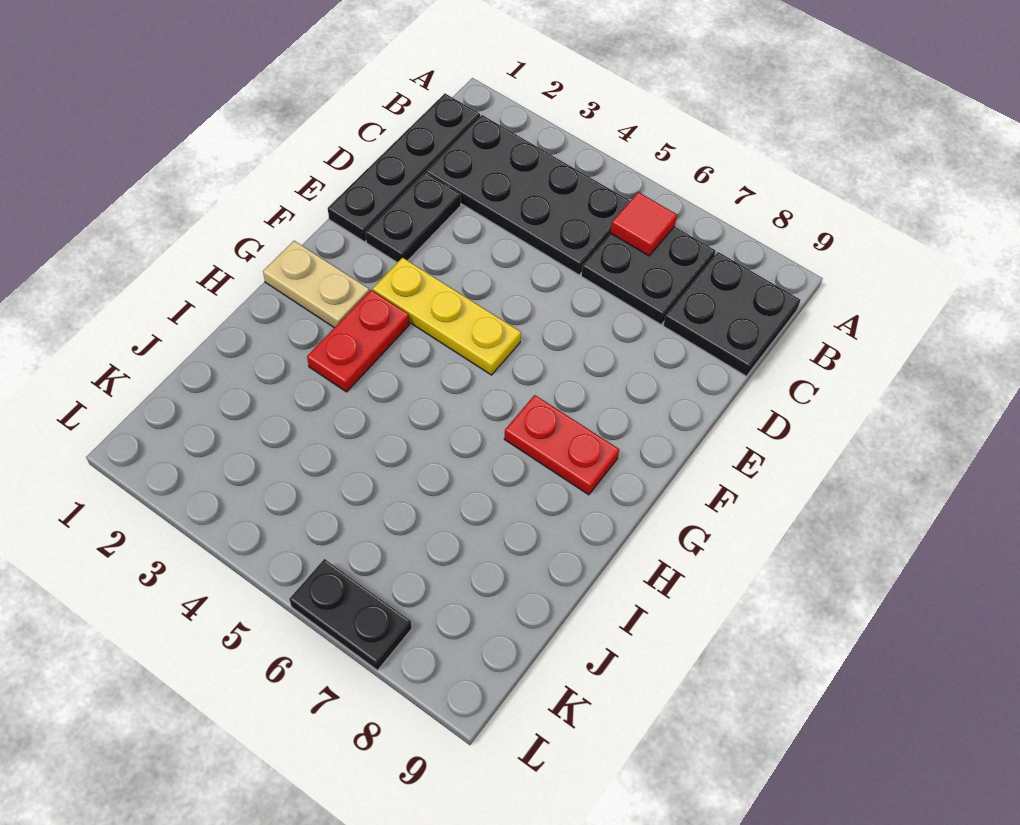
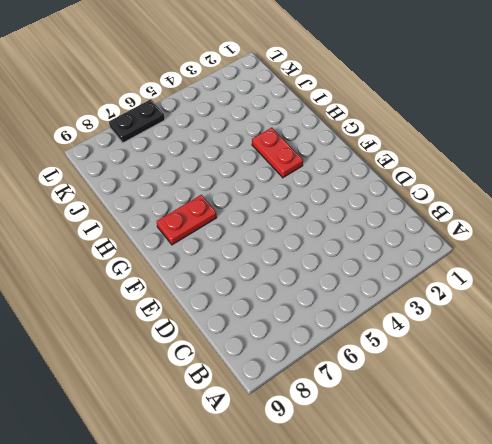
none -> black 1x4 plate [328,94,480,242]
none -> black 2x4 plate [426,115,630,275]

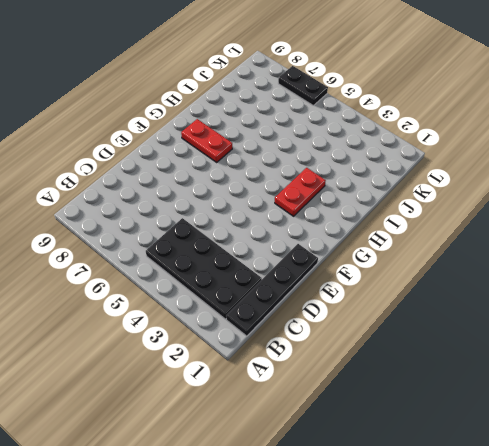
none -> black 2x2 plate [581,227,716,324]
none -> black 2x2 plate [663,252,800,376]

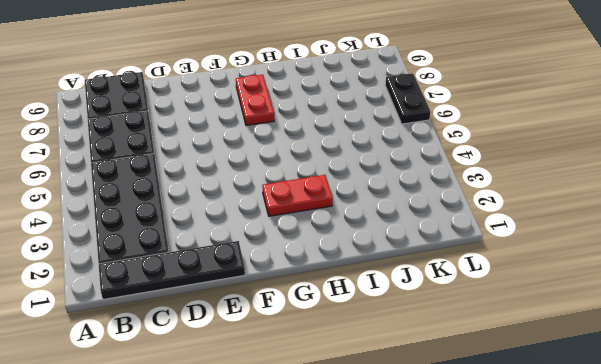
none -> black 1x2 plate [365,172,461,262]
none -> yellow 1x3 plate [373,257,521,375]

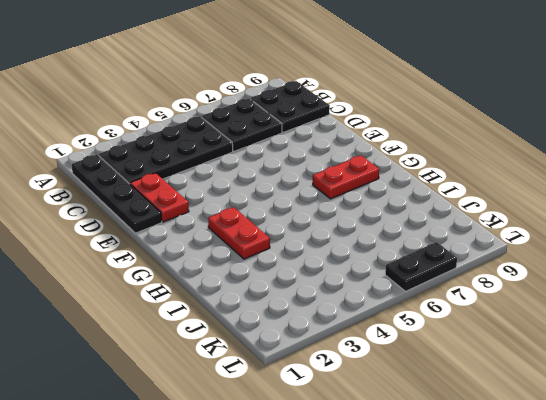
red 1x2 plate [130,173,189,222] -> black 1x2 plate [365,172,461,262]
none -> yellow 1x3 plate [373,257,521,375]
none -> tan 1x2 plate [263,241,369,328]

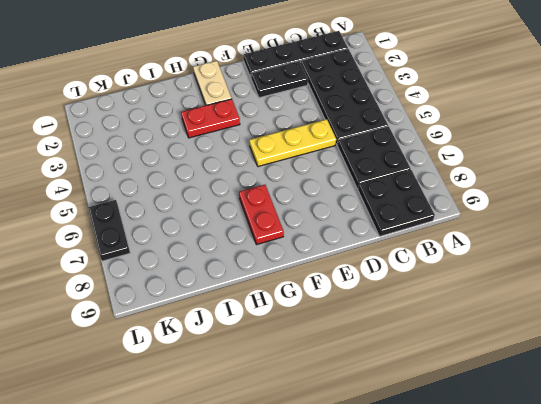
yellow 1x3 plate [249,119,336,167] -> yellow 1x3 plate turned to [373,257,521,375]
none -> red 1x1 tile [611,192,677,256]

